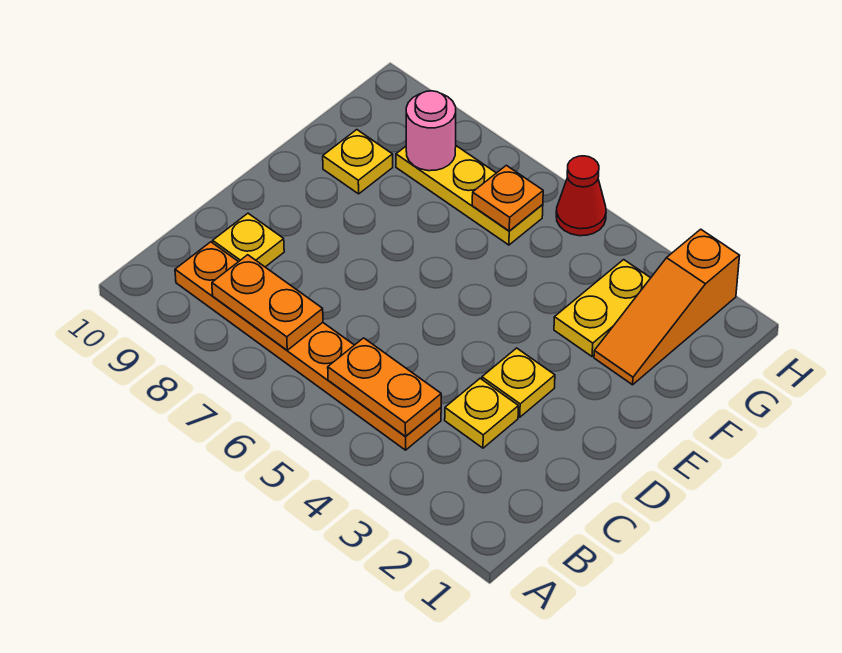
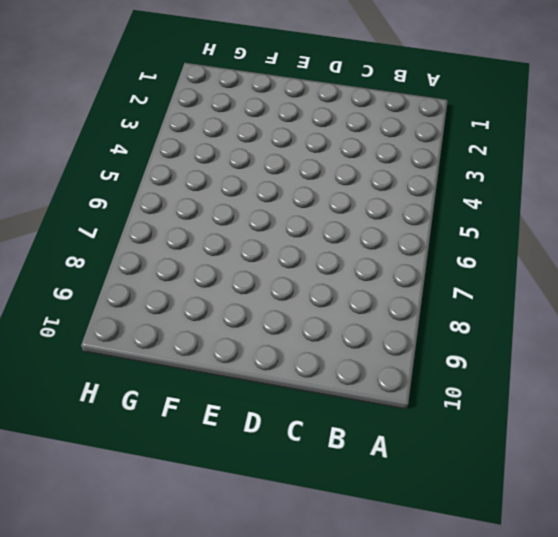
none -> orange 1x6 plate [175,242,441,450]
none -> yellow 1x1 plate [445,378,518,448]
none -> yellow 1x1 plate [213,213,284,267]

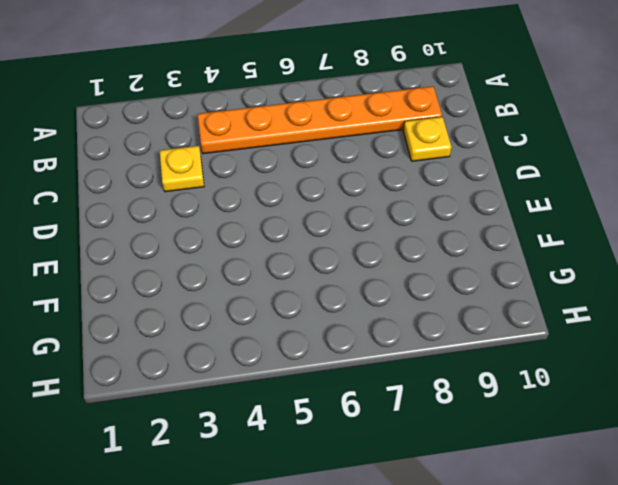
none -> yellow 1x1 plate [482,348,555,417]
none -> orange 1x3 slope [594,229,740,385]
none -> yellow 1x2 plate [554,260,650,356]

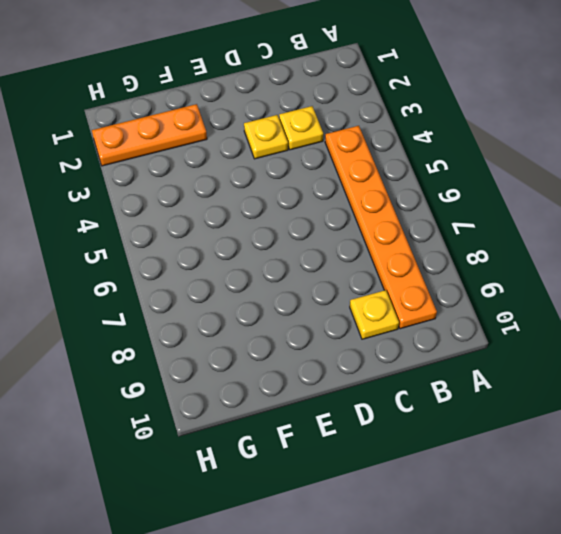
orange 1x3 plate [92,104,207,166] -> orange 1x3 slope [594,229,740,385]
none -> yellow 1x2 plate [554,260,650,356]
none -> yellow 1x1 plate [323,130,393,194]
none -> yellow 1x3 plate [396,146,543,245]

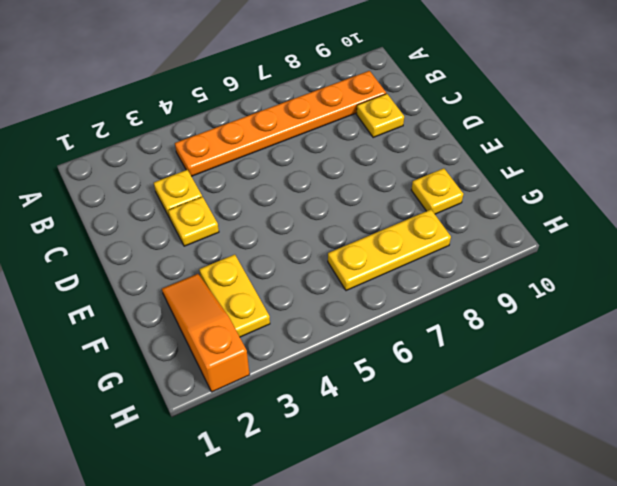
none -> red 1x1 cone [556,156,606,236]
none -> orange 1x2 plate [328,338,441,437]
none -> orange 1x2 plate [212,255,323,350]

